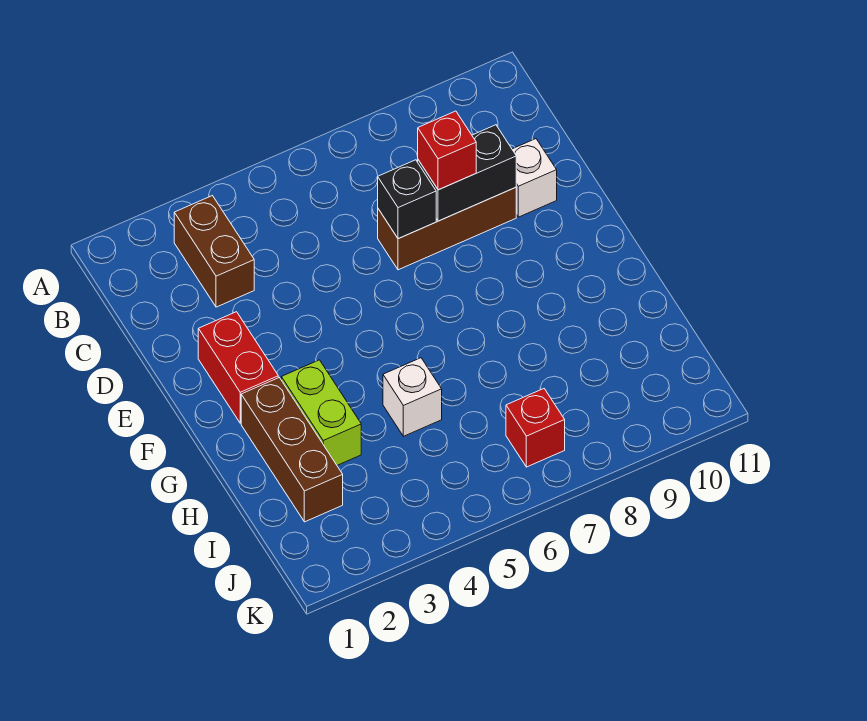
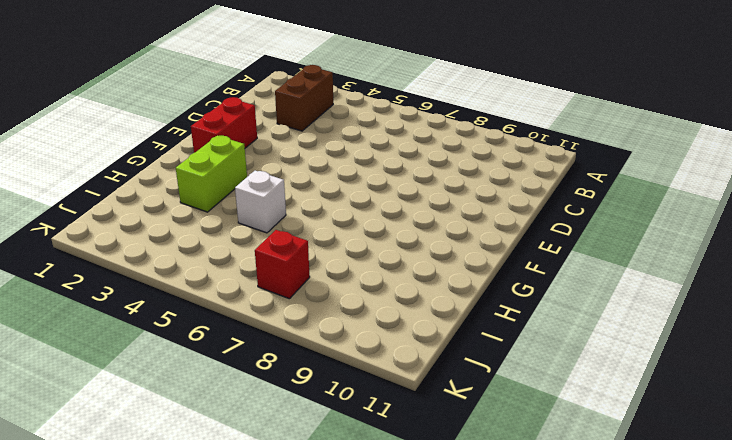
none -> brown 1x3 brick [378,187,516,270]
none -> white 1x1 brick [512,139,557,217]

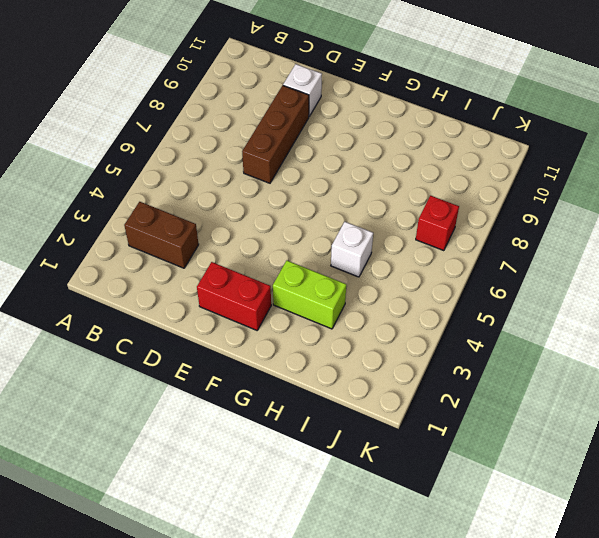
none -> brown 1x3 brick [241,378,343,522]
none -> black 1x1 brick [378,160,436,239]

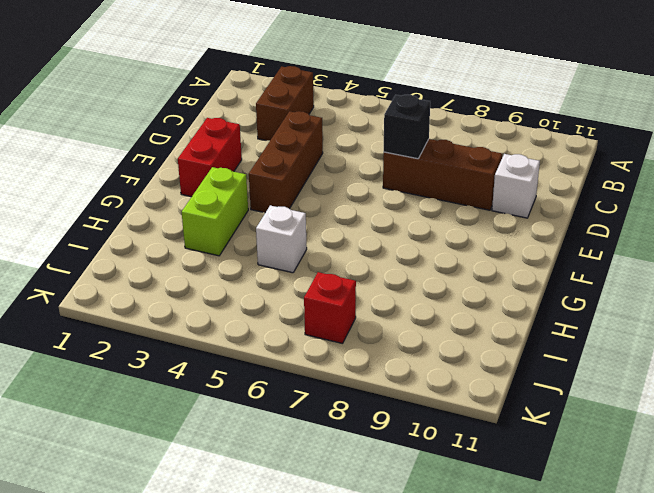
brown 1x3 brick [249,111,323,213] -> brown 1x3 brick moved to [241,378,343,522]
none -> black 1x2 brick [418,125,516,221]
none -> red 1x1 brick [418,111,476,190]

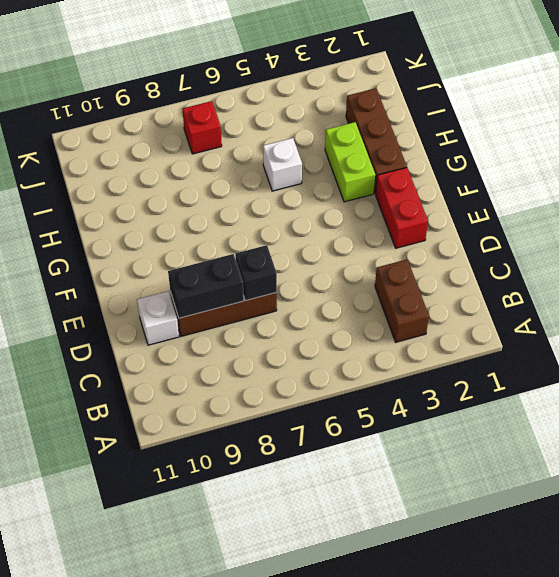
none -> red 1x1 brick [418,111,476,190]

